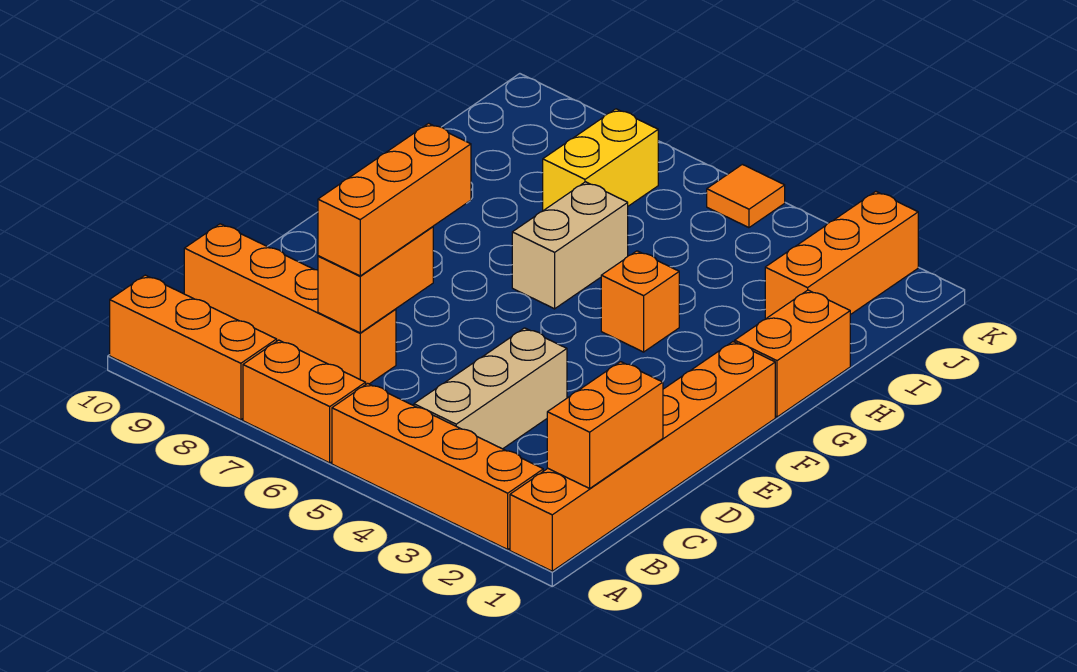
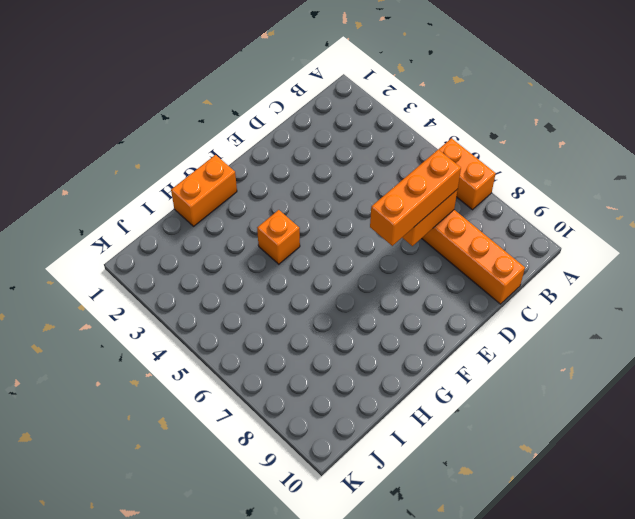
none -> orange 1x6 brick [510,342,775,571]
none -> orange 1x4 brick [332,383,543,549]
none -> orange 1x3 brick [110,275,277,420]

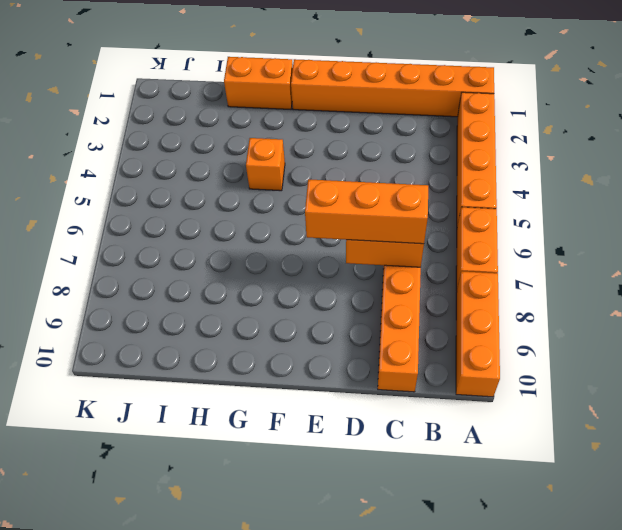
none -> tan 1x3 brick [414,328,567,449]
none -> tan 1x2 brick [512,182,628,309]
none -> orange 1x3 brick [765,191,918,319]

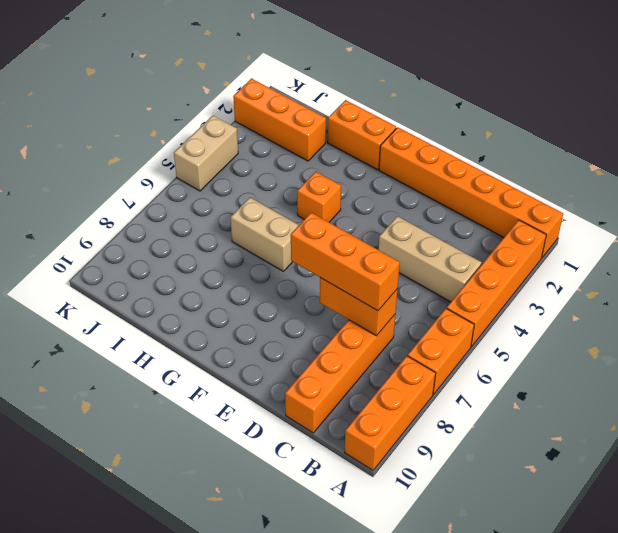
tan 1x2 brick [174,115,238,191] -> orange 1x1 tile [707,164,785,228]
none -> yellow 1x2 brick [543,109,658,211]
none -> orange 1x2 brick [547,362,663,488]

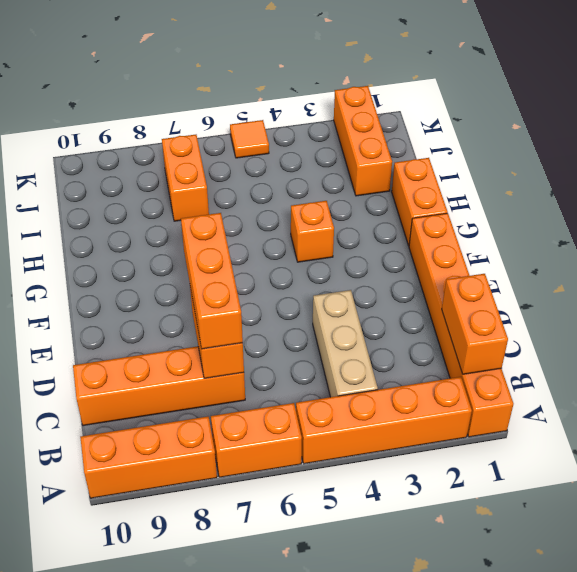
orange 1x2 brick [162,135,209,221] -> yellow 1x2 brick [543,109,658,211]
none -> tan 1x2 brick [512,182,628,309]

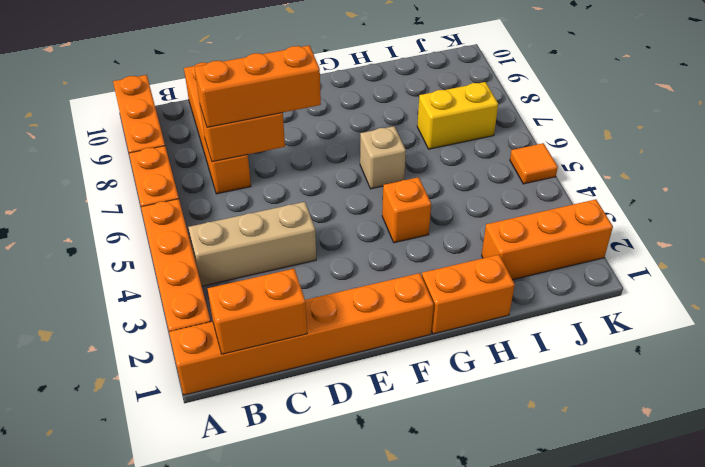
tan 1x1 brick [360,126,406,189] -> tan 1x2 brick [512,182,628,309]

